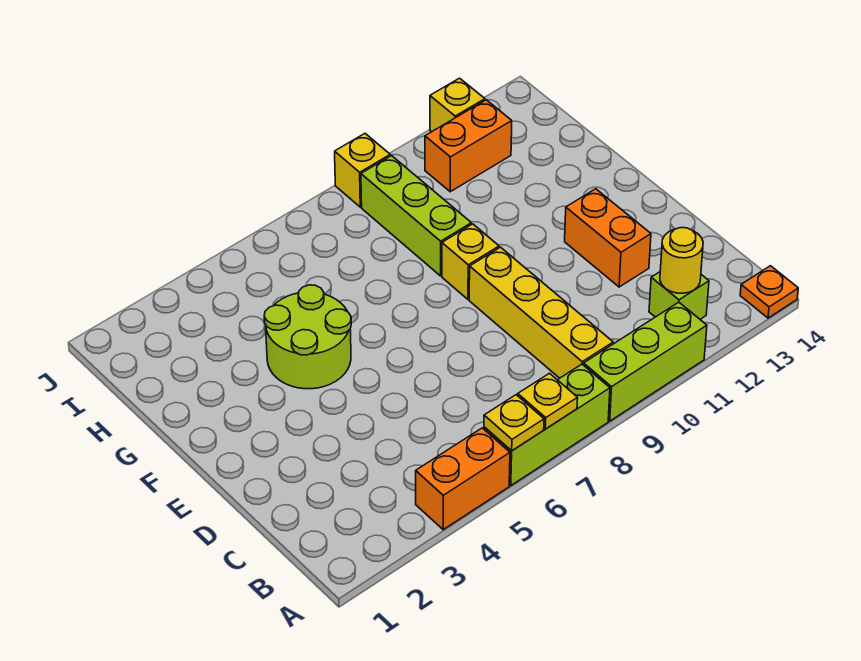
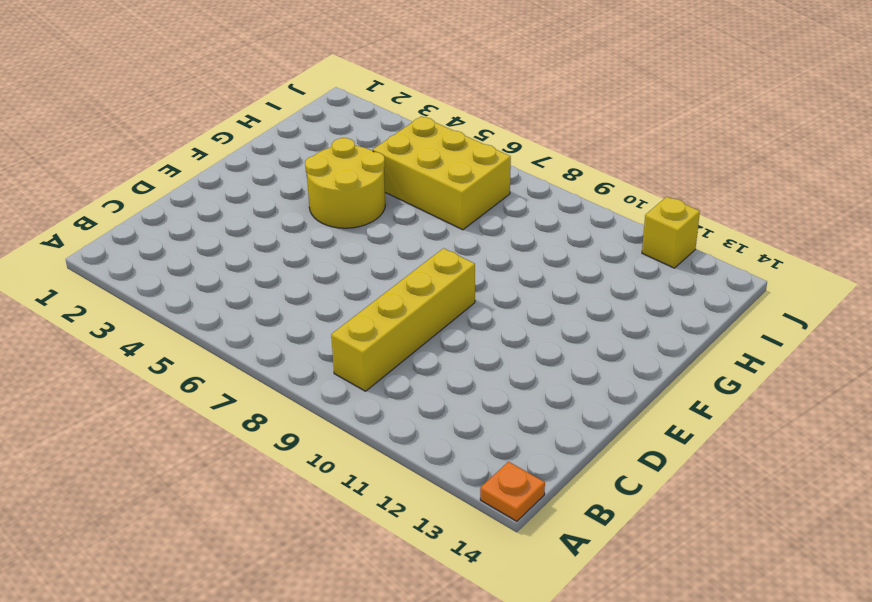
yellow 2x2 round brick [305,138,385,228] -> lime 2x2 round brick [264,285,351,389]
yellow 2x3 brick [373,116,511,230] -> none
none -> orange 1x2 brick [416,428,510,529]
none -> lime 1x3 brick [484,364,610,485]
none -> lime 1x3 brick [584,302,707,421]

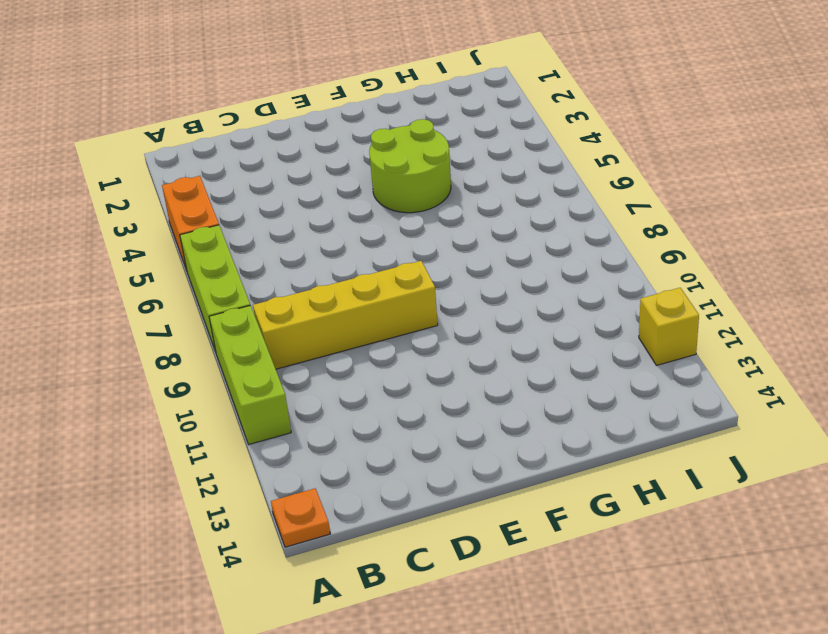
none -> lime 1x1 brick [649,272,709,319]
none -> orange 1x2 brick [565,189,651,287]
none -> yellow 1x1 brick [442,224,499,299]

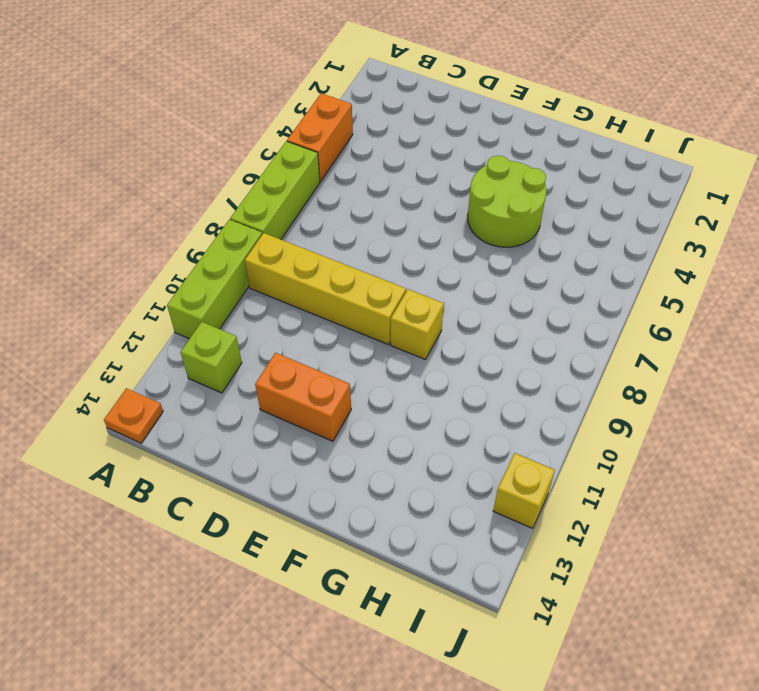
none -> lime 1x3 brick [361,156,471,276]
none -> orange 1x2 brick [425,100,512,192]
none -> yellow 1x1 brick [335,134,390,207]

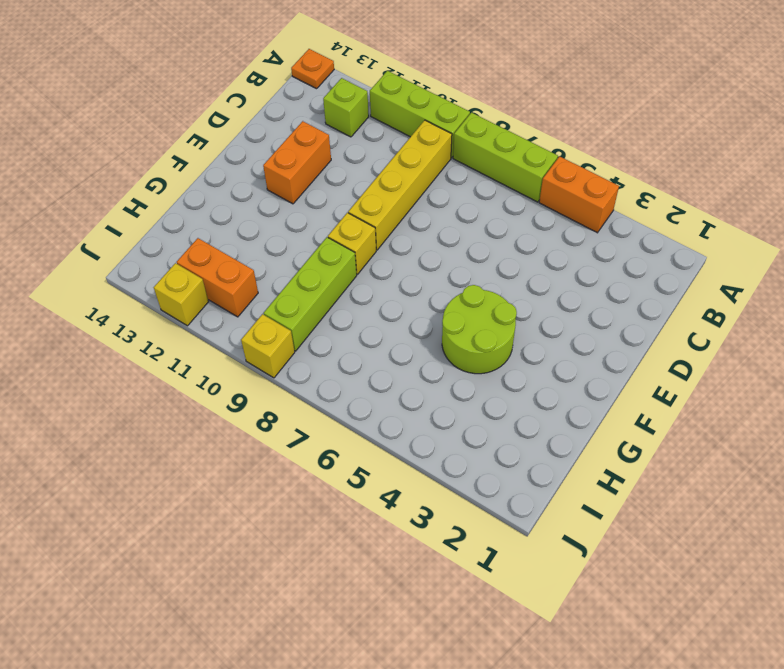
none -> yellow 1x1 plate [484,395,544,451]
none -> yellow 1x1 plate [518,373,578,429]
none -> yellow 1x1 round brick [660,228,703,293]

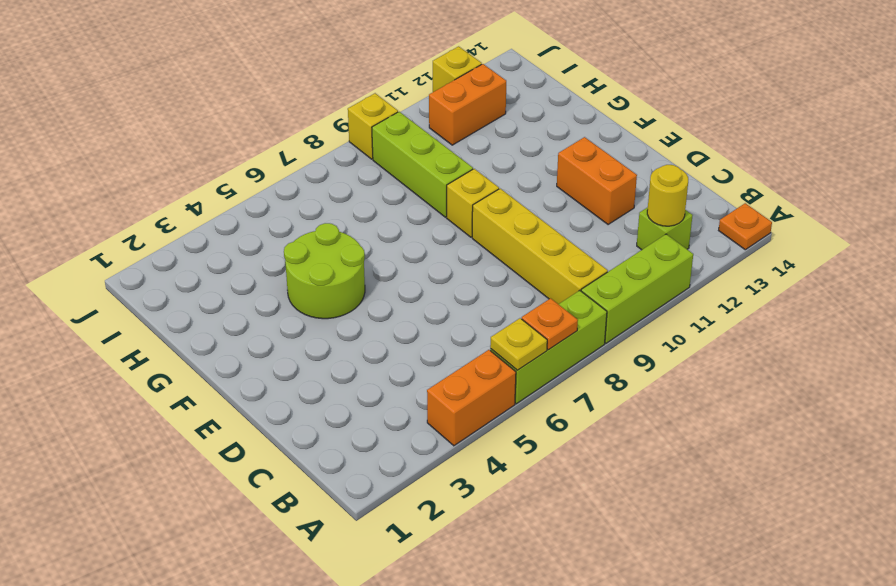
orange 1x1 plate [522,298,578,350] -> yellow 1x1 plate [518,373,578,429]

